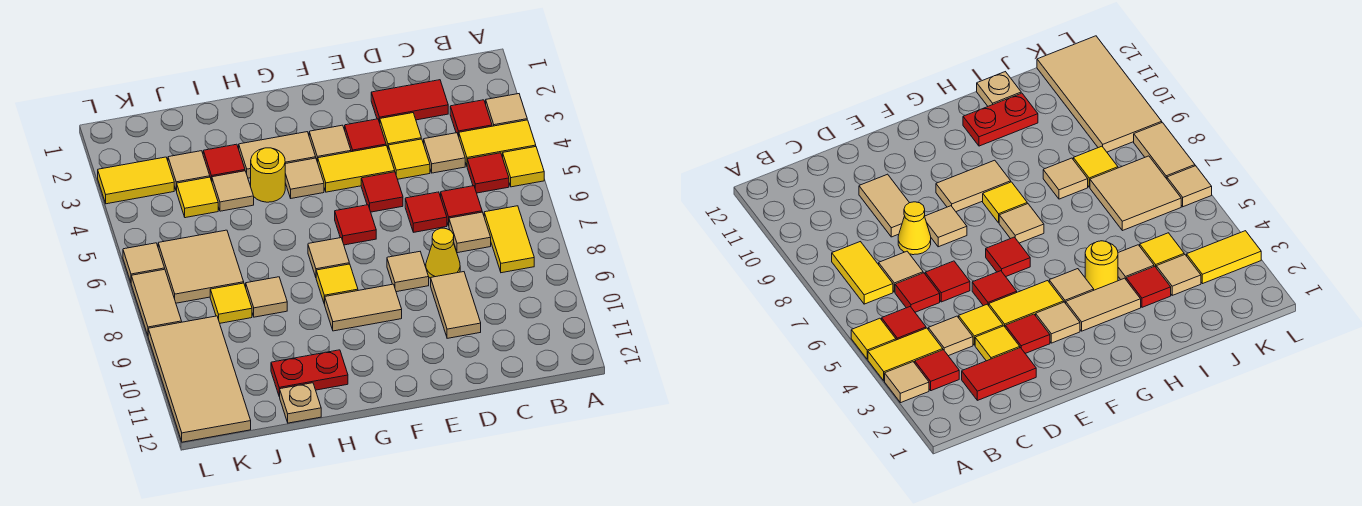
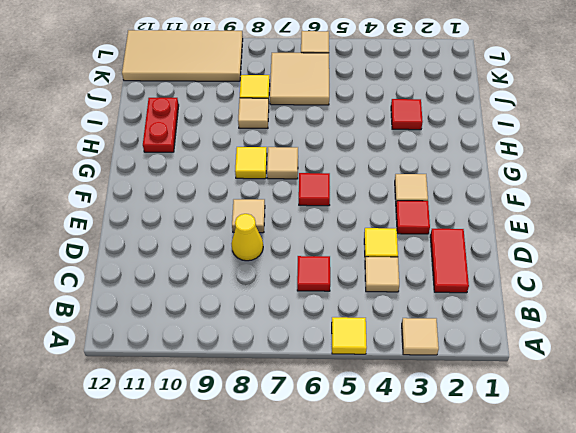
none -> yellow 1x2 tile [459,120,536,165]
none -> red 1x1 tile [450,100,492,137]
none -> red 1x1 tile [467,153,509,193]
none -> yellow 1x2 tile [484,206,534,273]

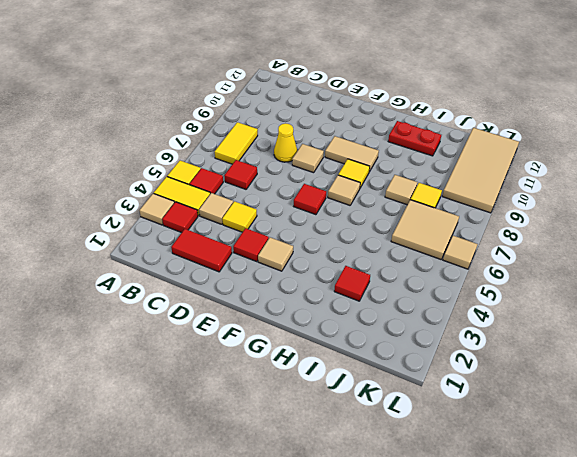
none -> tan 1x1 tile [449,212,491,253]
none -> yellow 1x1 tile [380,113,421,148]
none -> red 1x1 tile [405,192,447,232]
none -> tan 1x2 tile [431,272,481,338]

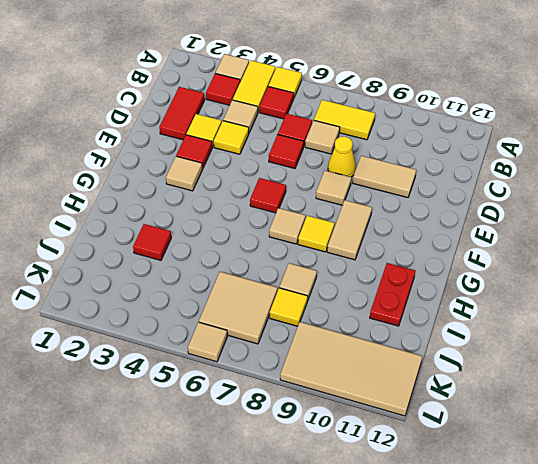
none -> yellow 1x2 tile [318,145,395,192]
none -> red 1x1 tile [361,172,403,212]
none -> tan 1x2 tile [239,132,316,178]
none -> tan 1x1 tile [285,158,324,198]

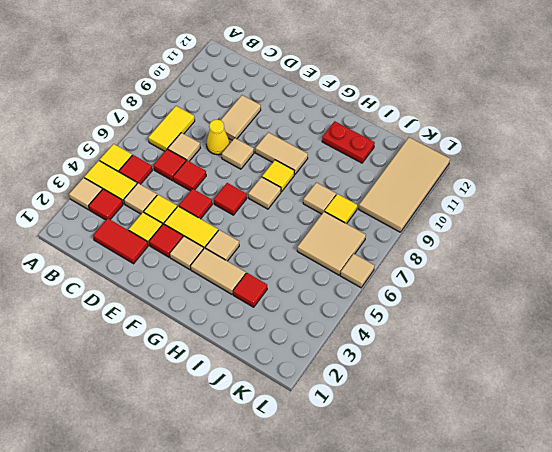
none -> yellow 1x1 round brick [251,148,285,202]
none -> tan 1x1 tile [212,171,254,211]
none -> tan 1x1 plate [279,383,321,423]
none -> tan 1x1 tile [168,151,210,191]

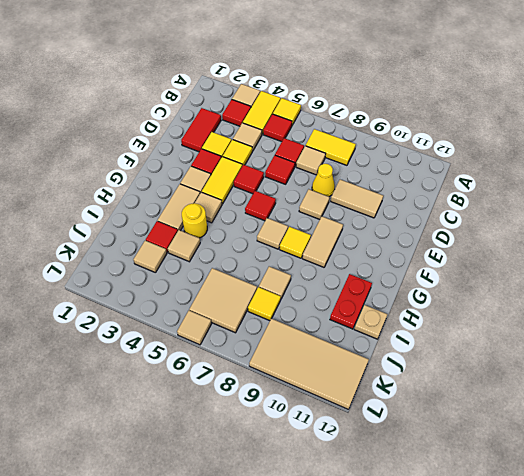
none -> yellow 1x1 tile [177,177,218,218]
none -> yellow 1x2 tile [98,157,174,204]
none -> tan 1x2 tile [131,269,182,335]

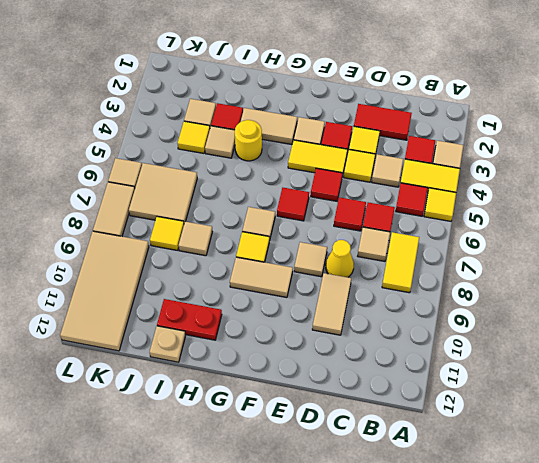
none -> tan 1x1 tile [285,158,324,198]
none -> yellow 1x2 tile [98,157,174,204]

